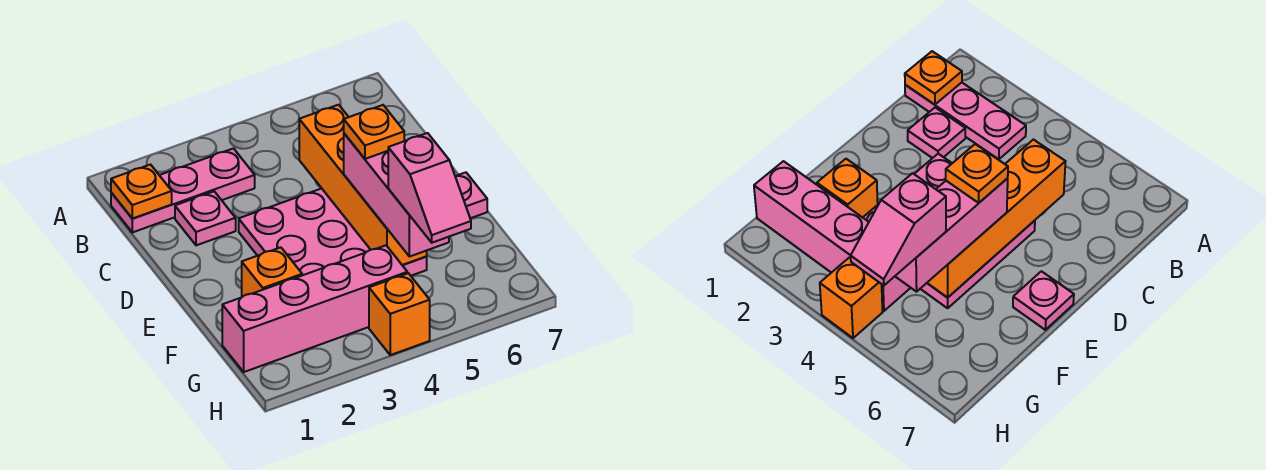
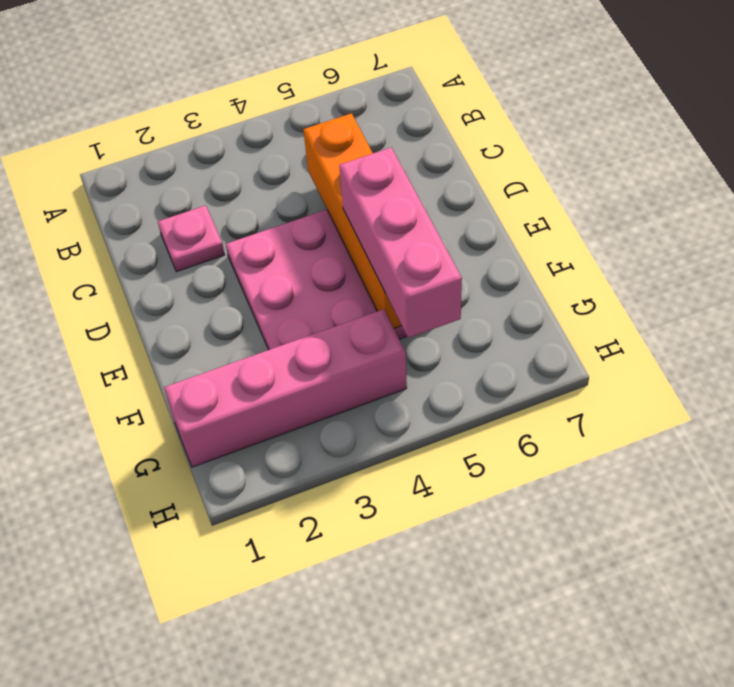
none -> pink 1x3 plate [111,148,255,232]
none -> pink 1x1 plate [455,172,487,218]
none -> orange 1x1 brick [242,247,302,297]

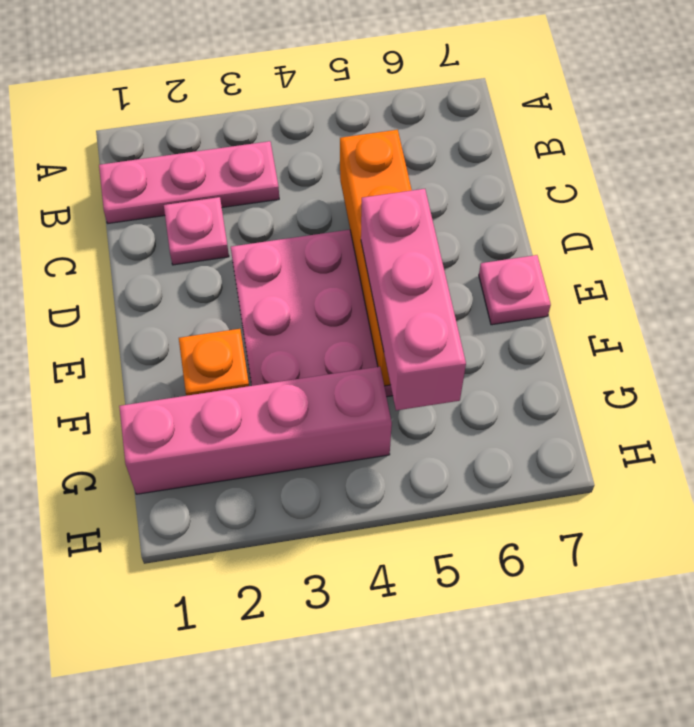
none -> orange 1x1 brick [369,273,430,355]
none -> orange 1x1 plate [111,165,172,219]
none -> orange 1x1 plate [344,105,404,159]

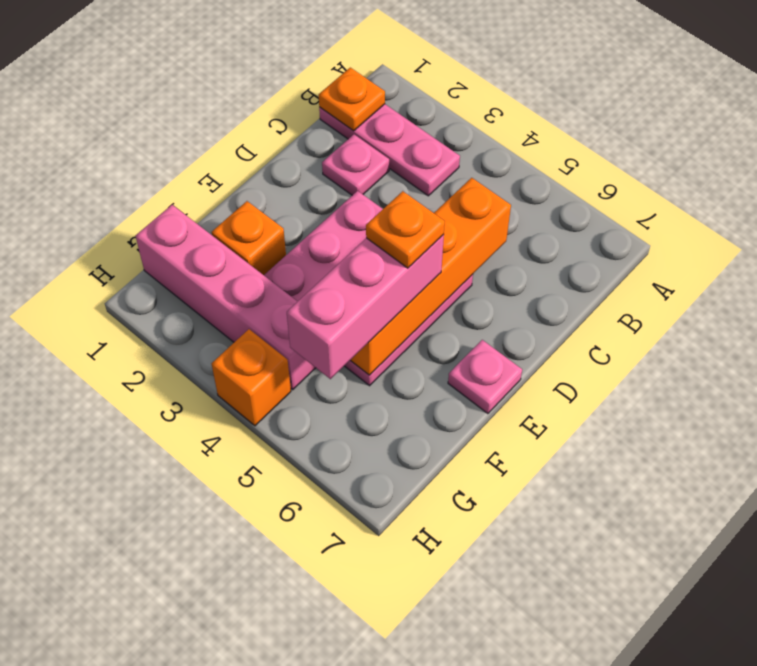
none -> pink 1x2 slope [388,133,471,243]

